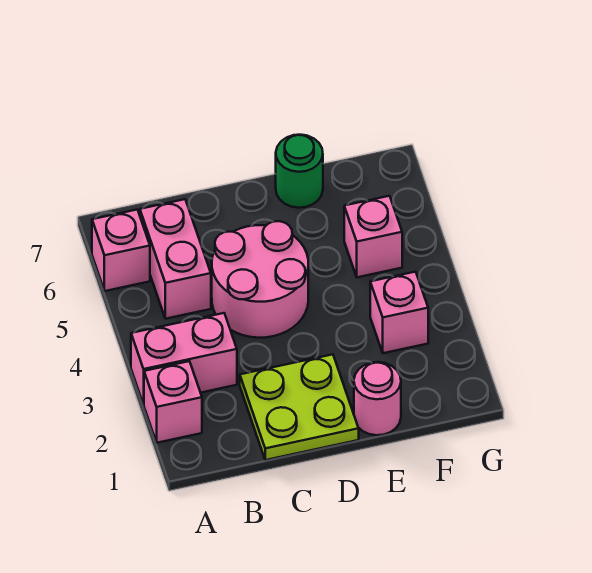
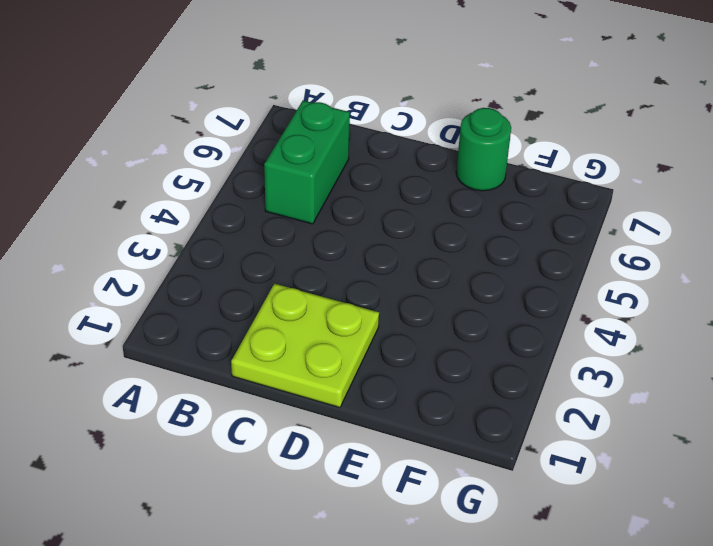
green 1x2 brick [264,101,350,224] -> pink 1x2 brick [140,199,211,319]
none -> pink 1x1 brick [144,361,202,443]
none -> pink 1x2 brick [131,313,237,405]

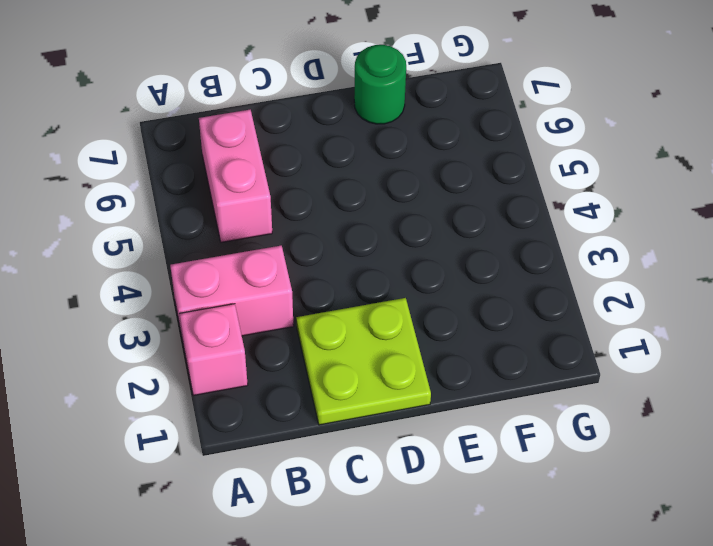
none -> pink 1x1 brick [92,210,150,291]
none -> pink 2x2 round brick [212,221,308,338]

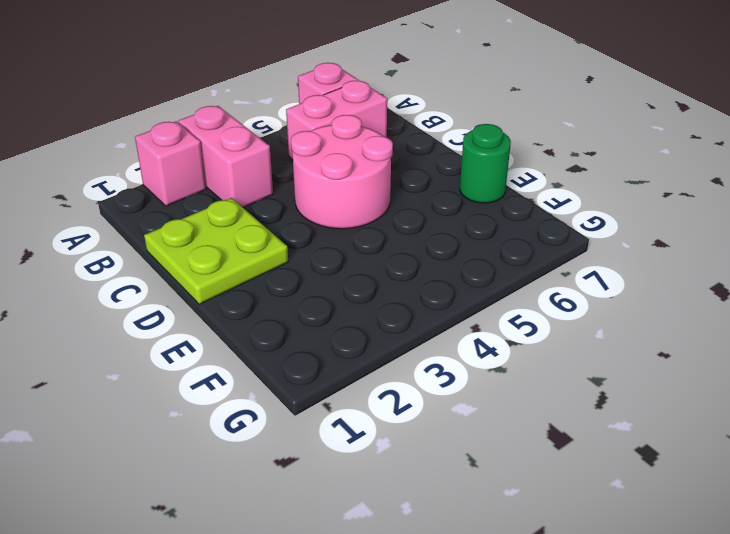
none -> pink 1x1 round brick [354,362,401,435]
none -> pink 1x1 brick [370,272,428,353]

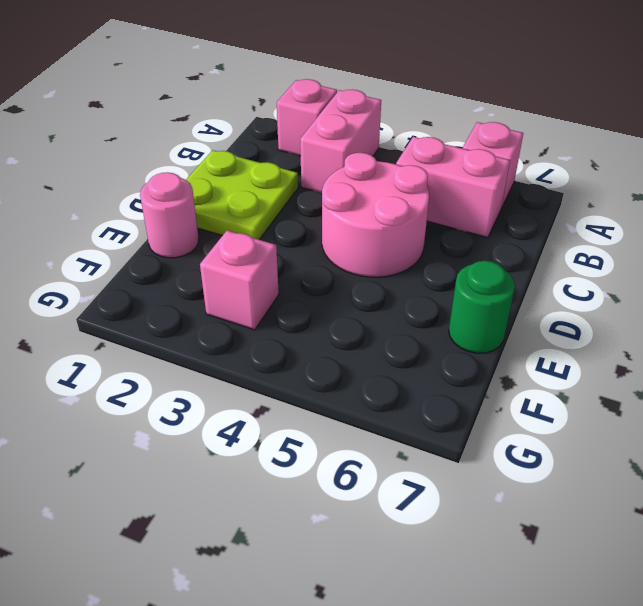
none -> pink 1x1 brick [344,196,402,277]

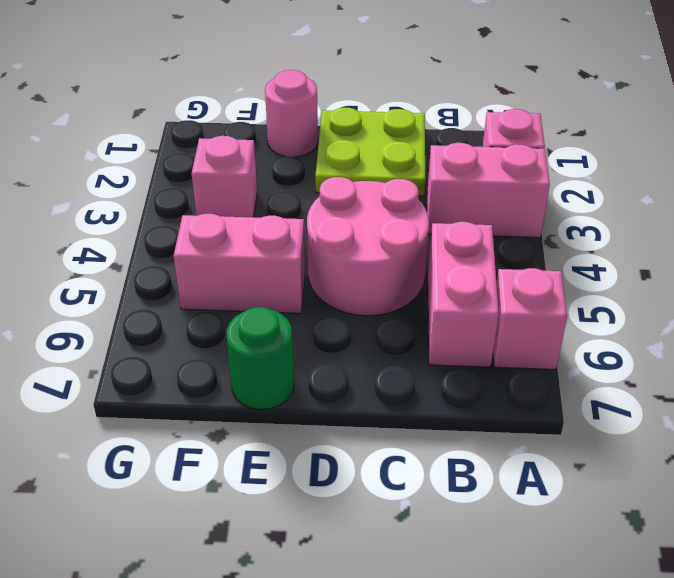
pink 1x2 brick [174,214,305,313] -> pink 1x1 brick [344,196,402,277]

